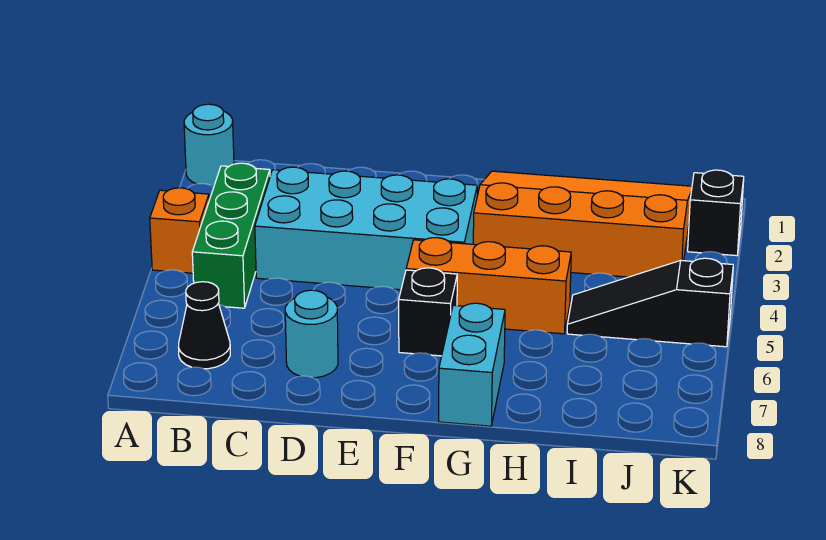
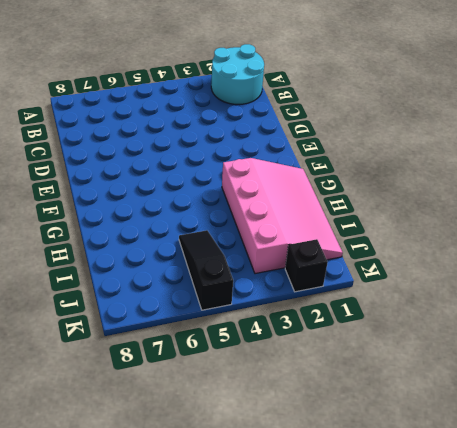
cyan 2x2 round brick [211,44,264,105] -> cyan 1x1 round brick [184,104,234,186]
pink 3x4 slope [222,158,343,274] -> orange 3x4 slope [473,171,692,277]
none -> orange 1x1 brick [150,188,209,273]
none -> green 1x3 brick [192,163,270,308]
none -> black 1x1 cone [178,282,230,369]

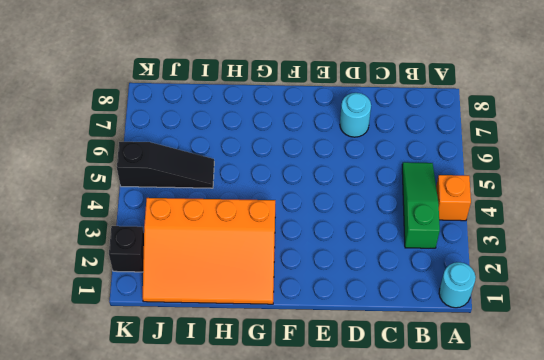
green 1x3 slope [402,162,440,248] -> green 1x3 brick [192,163,270,308]
none -> black 1x1 cone [178,282,230,369]
none -> cyan 2x4 brick [255,167,477,290]
none -> orange 1x3 brick [406,238,571,334]

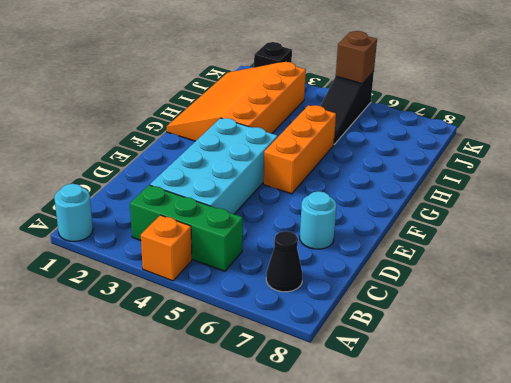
brown 1x1 brick [336,31,377,84] -> none
none -> black 1x1 brick [399,268,457,356]
none -> cyan 1x2 brick [439,303,505,426]

